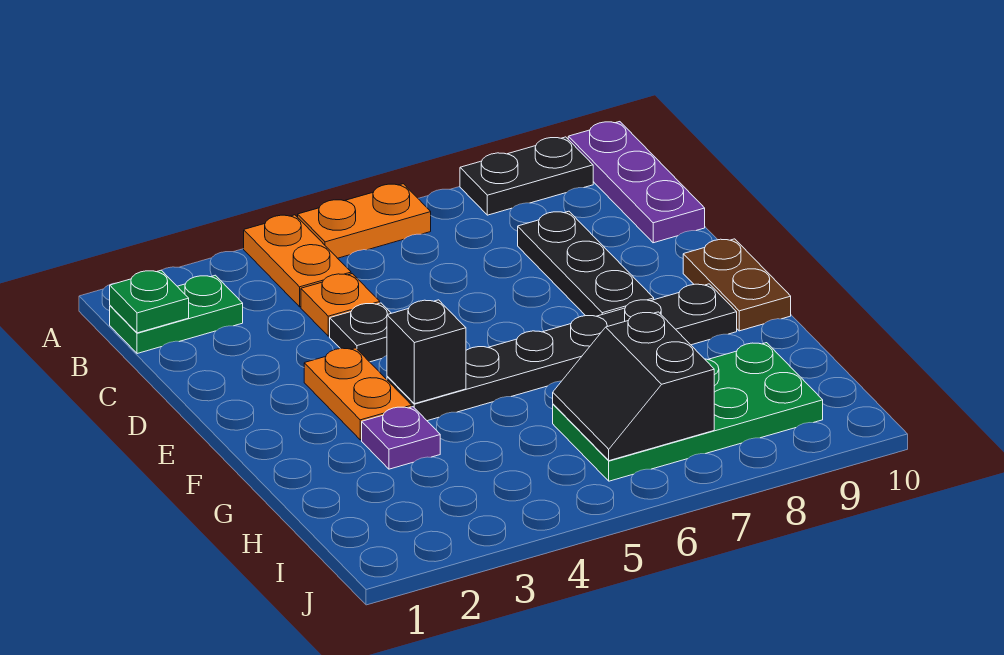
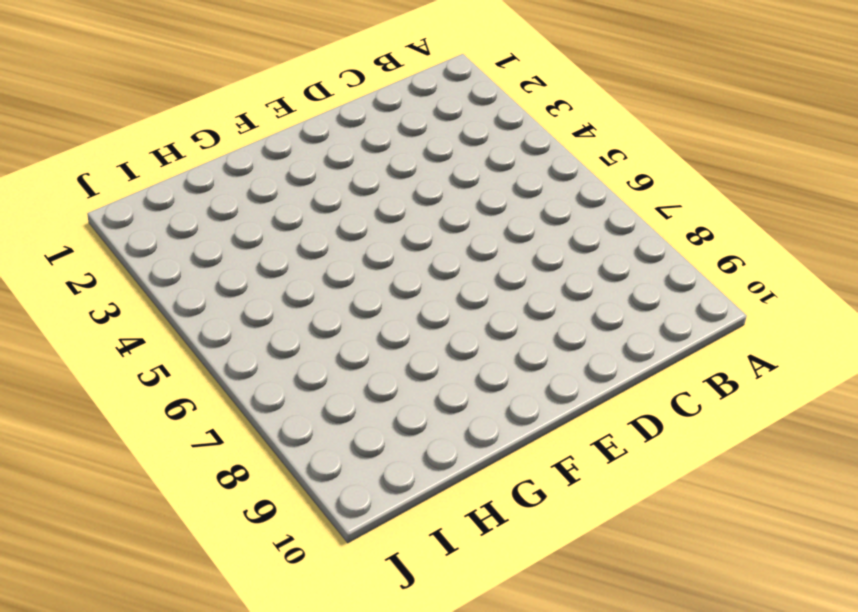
none -> orange 1x2 plate [244,215,351,307]
none -> orange 1x2 plate [298,184,431,258]
none -> black 1x2 plate [460,137,593,215]

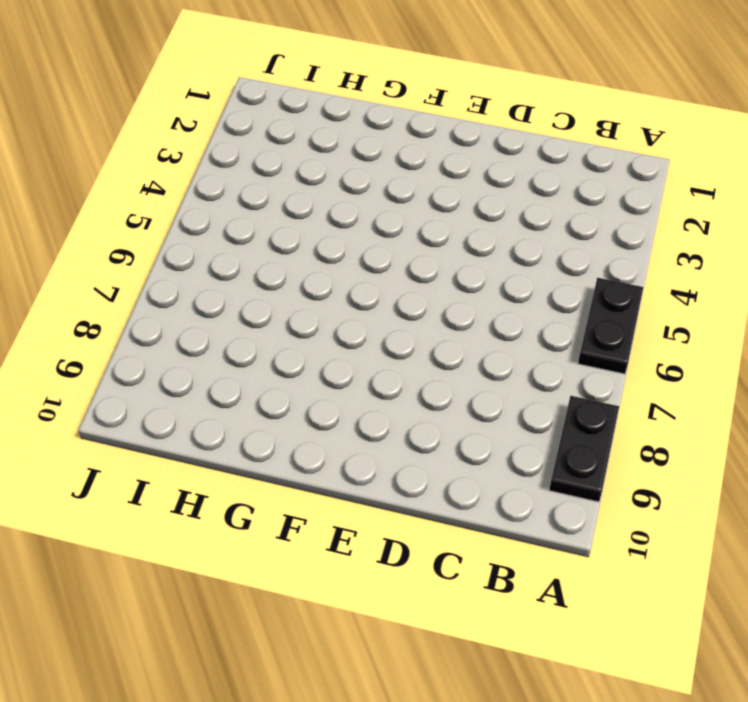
black 1x2 plate [578,278,643,374] -> orange 1x2 plate [298,184,431,258]
none -> orange 1x2 plate [244,215,351,307]
none -> purple 1x3 plate [568,122,705,243]
none -> green 1x2 plate [110,275,243,354]

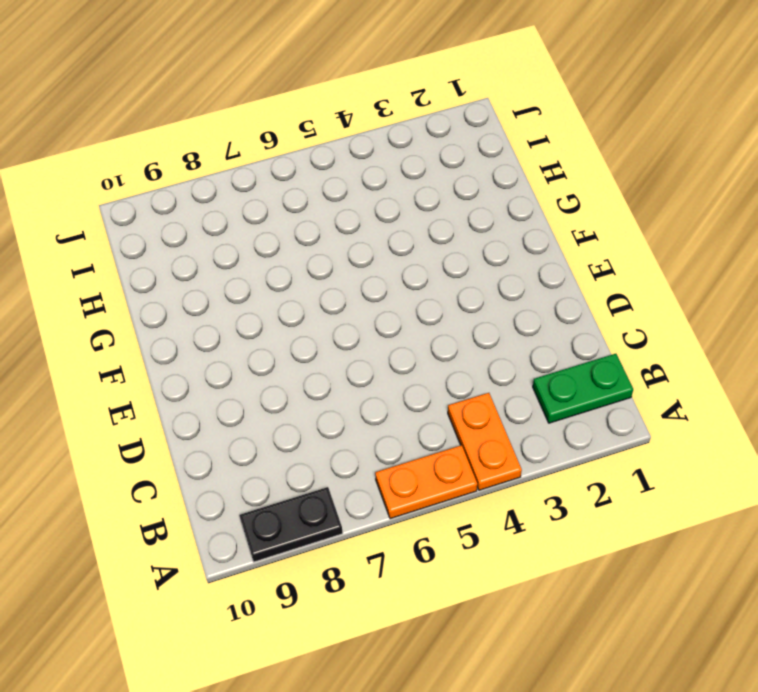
none -> purple 1x3 plate [568,122,705,243]
none -> orange 1x1 plate [301,274,380,336]
none -> black 1x3 plate [518,211,654,316]

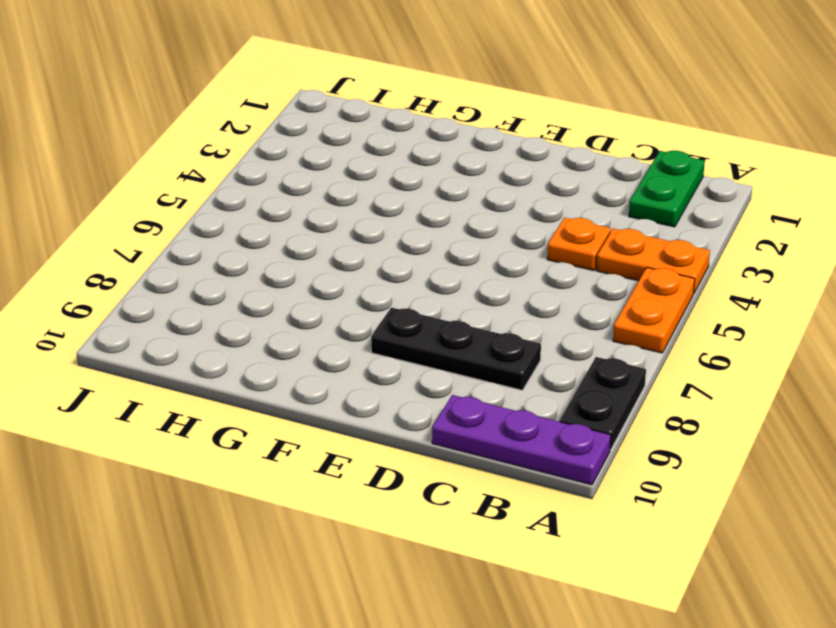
none -> black 1x1 plate [330,303,391,362]
none -> orange 1x2 plate [304,348,412,440]
none -> brown 1x2 plate [683,239,791,331]

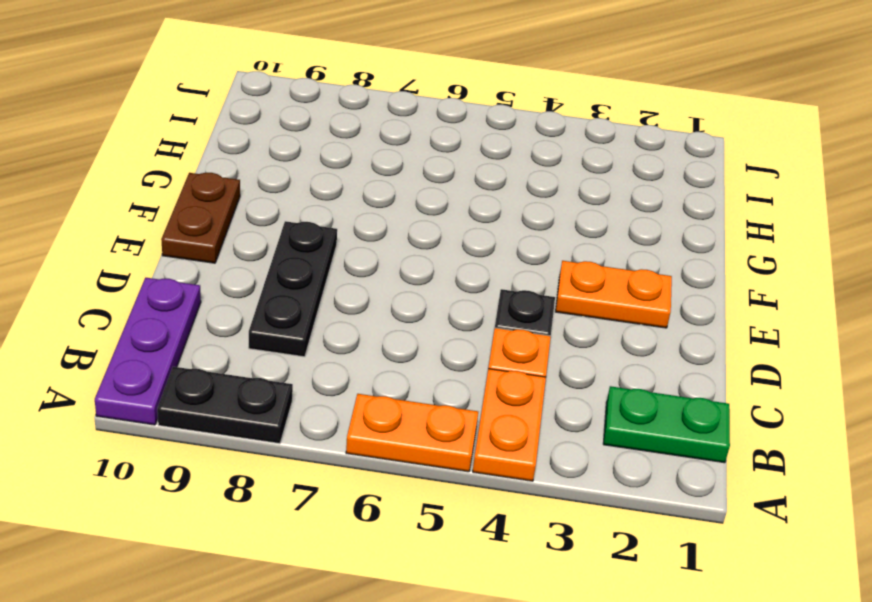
orange 1x2 plate [556,261,672,328] -> orange 1x2 plate turned to [304,348,412,440]
none -> black 1x6 plate [387,284,737,421]
none -> purple 1x1 plate [362,407,440,469]
none -> green 2x4 plate [553,343,823,481]

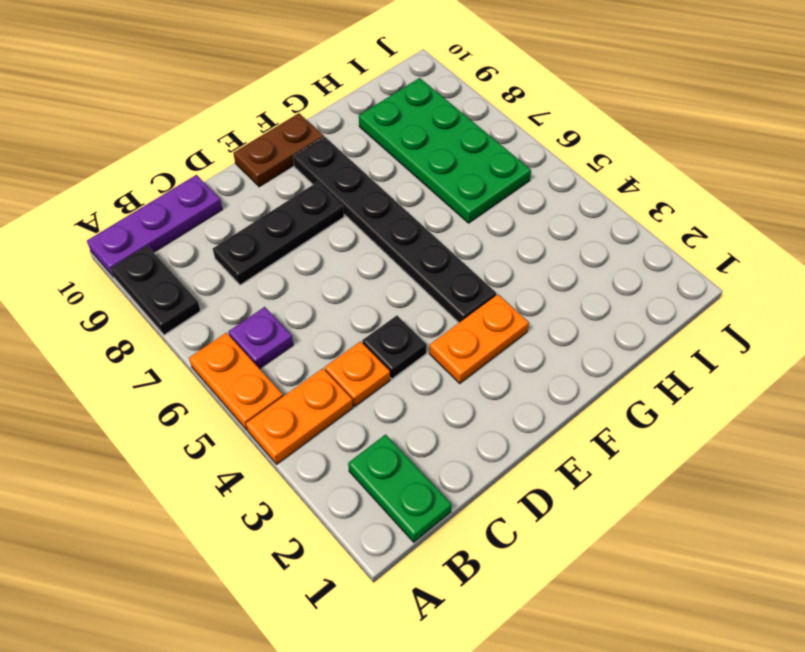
purple 1x1 plate [228,307,293,369] -> purple 1x1 plate moved to [362,407,440,469]
none -> green 1x1 plate [110,270,189,333]
none -> black 1x1 brick [387,300,466,404]
none -> black 2x2 slope [553,312,714,461]

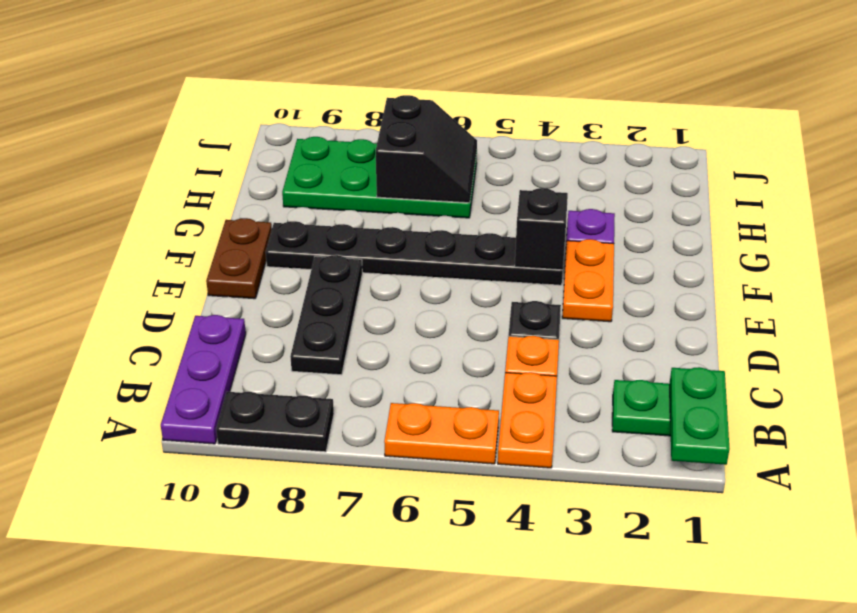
green 1x2 plate [669,367,730,465] -> green 1x1 plate [110,270,189,333]

